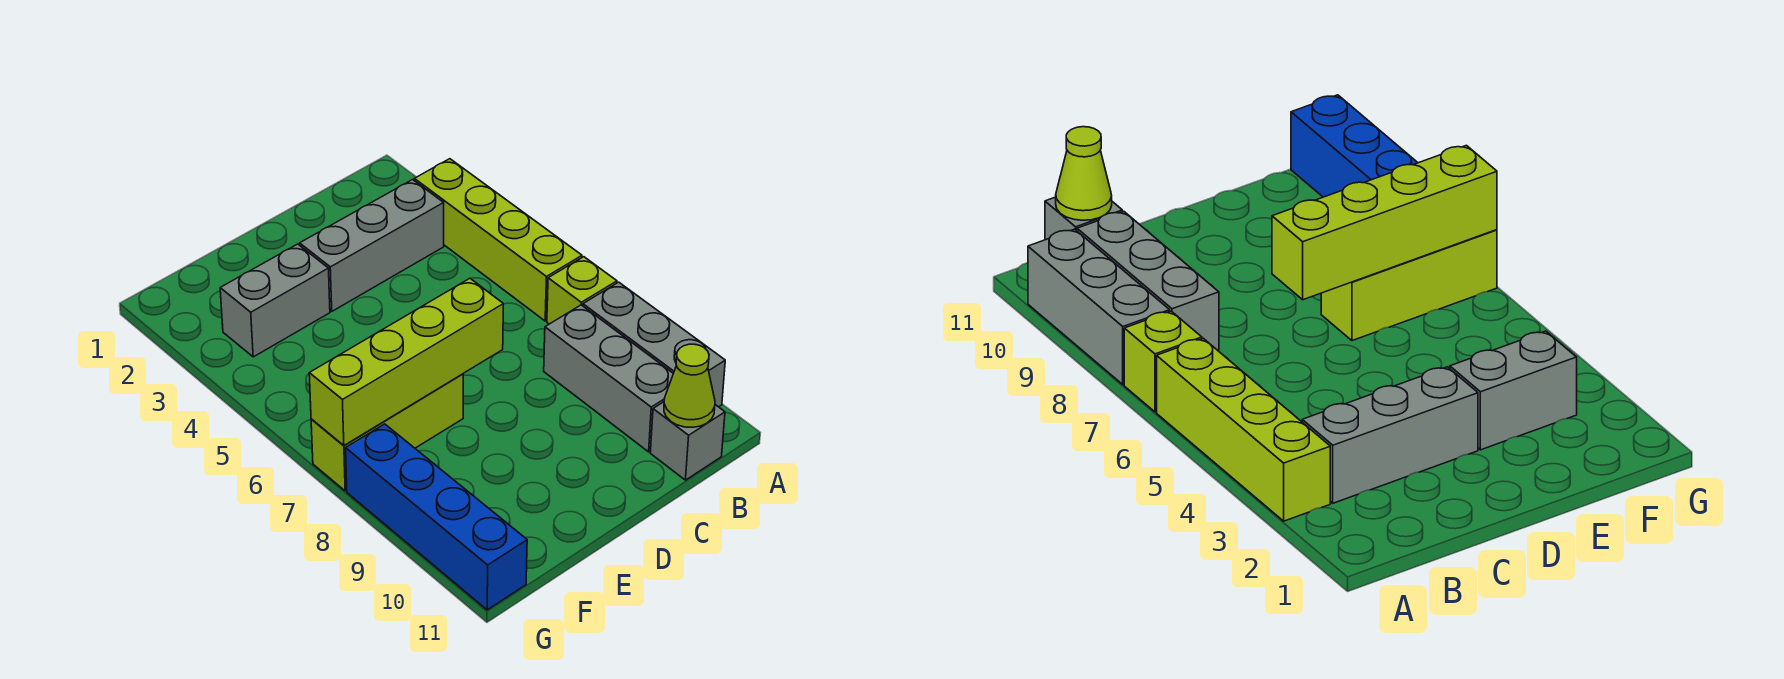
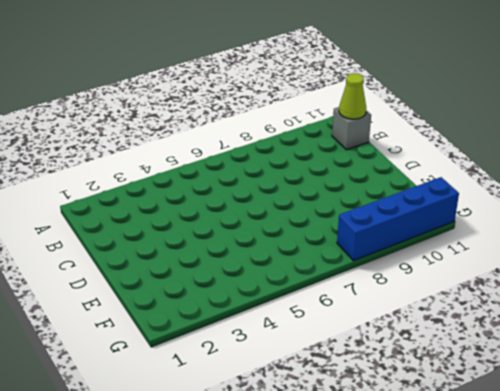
none -> lime 1x4 brick [414,159,582,321]
none -> lime 1x1 brick [547,257,617,324]

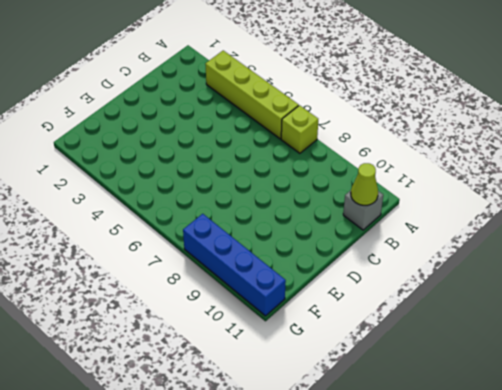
none -> grey 1x3 brick [583,282,725,407]
none -> grey 1x3 brick [300,180,444,311]

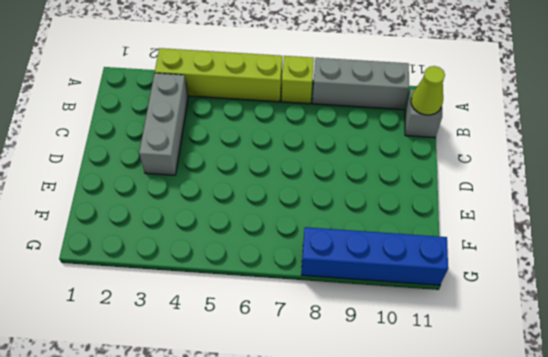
none -> grey 1x3 brick [544,305,673,452]
none -> grey 1x2 brick [220,244,330,357]

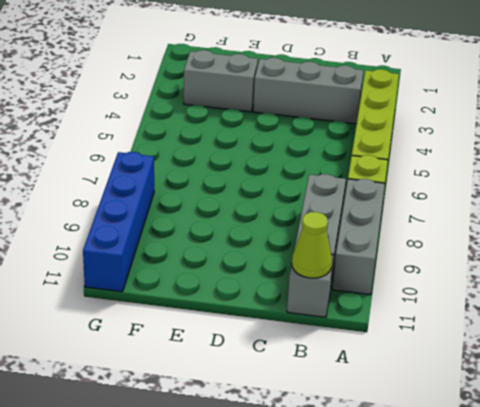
none -> lime 1x3 brick [311,374,463,491]
none -> lime 1x4 brick [309,278,503,445]

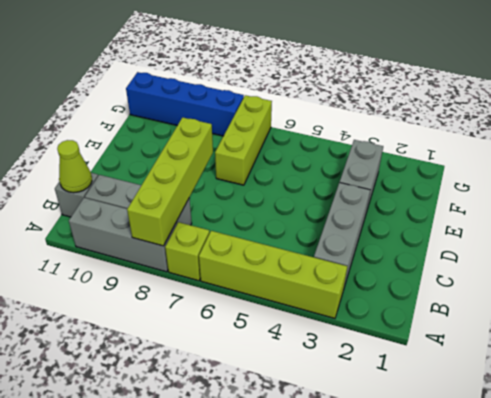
lime 1x4 brick [127,117,213,246] -> lime 1x4 brick moved to [309,278,503,445]

